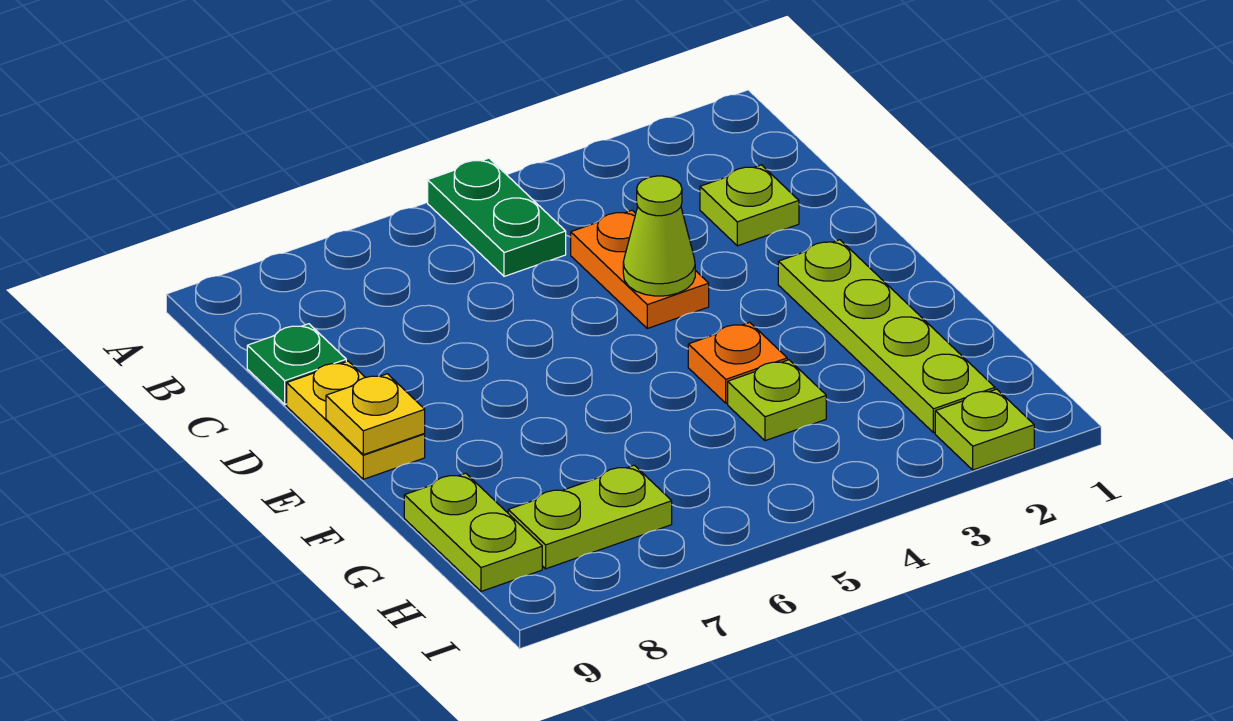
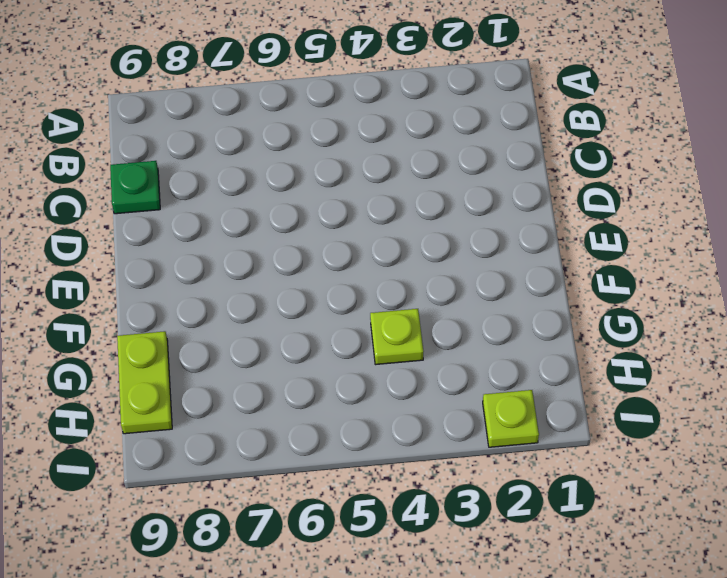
none -> green 1x2 plate [428,158,566,276]
none -> lime 1x1 plate [700,165,799,246]
none -> orange 1x2 plate [571,210,709,328]

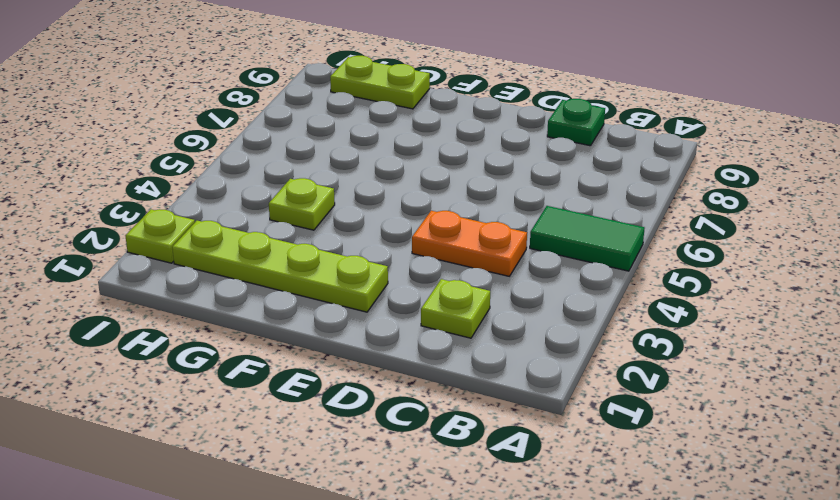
green 1x2 tile [530,206,645,271] -> green 1x2 plate [428,158,566,276]
none -> yellow 1x2 plate [287,361,425,479]
none -> orange 1x1 plate [688,322,787,403]
none -> lime 1x2 plate [508,465,672,569]

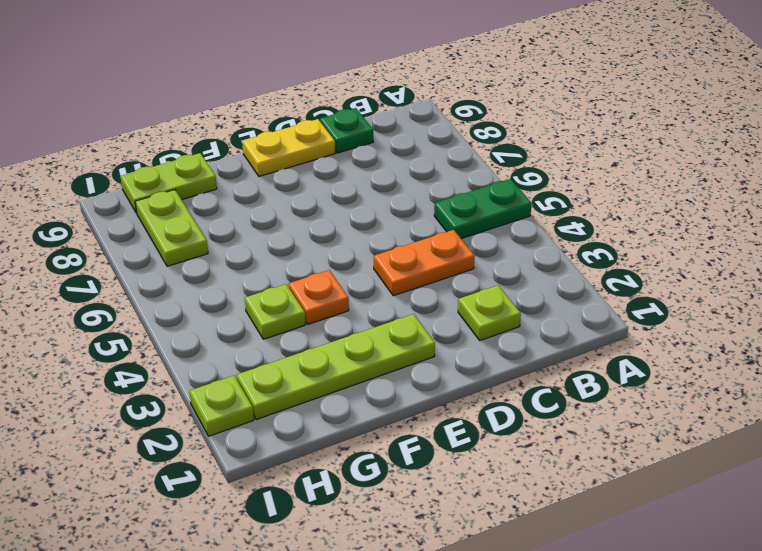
none -> lime 1x1 cone [623,176,695,296]
none -> yellow 1x1 plate [326,374,425,455]

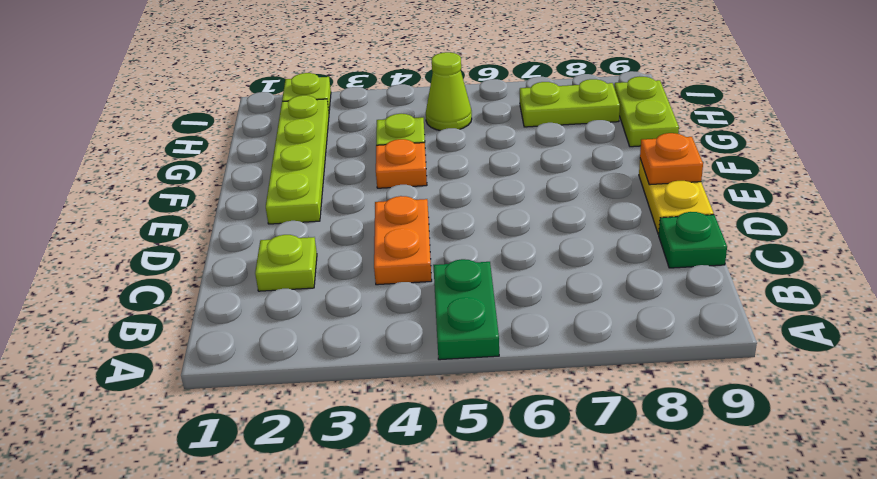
orange 1x1 plate [640,133,703,185] -> yellow 1x1 plate [326,374,425,455]
lime 1x1 cone [426,52,472,131] -> lime 1x1 cone moved to [623,176,695,296]

